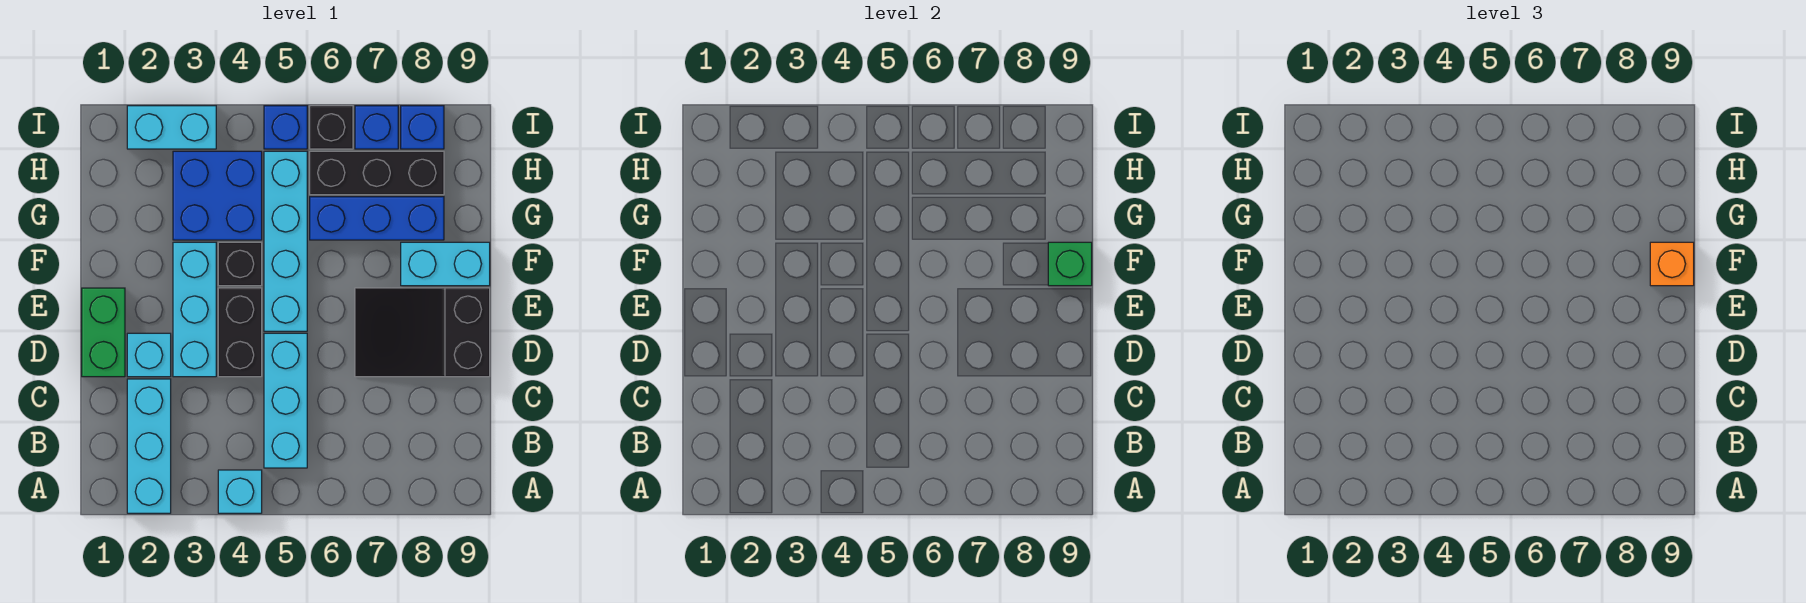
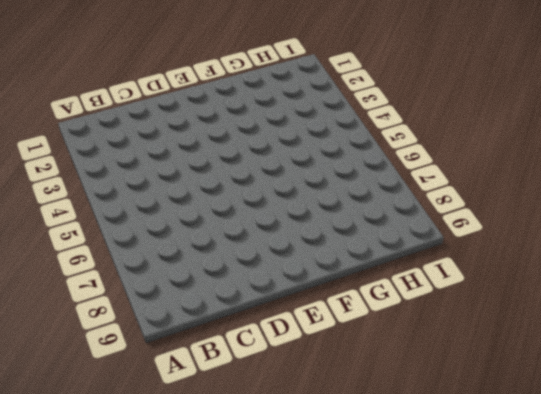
none -> cyan 1x3 brick [127,379,171,513]
none -> cyan 1x1 brick [218,470,262,513]
none -> cyan 1x3 brick [264,333,307,468]

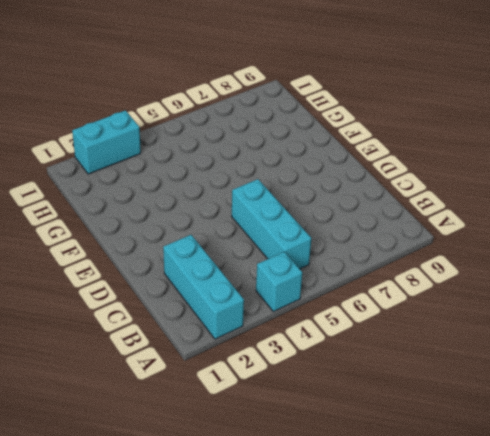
none -> green 1x2 brick [82,288,125,377]
none -> cyan 1x1 brick [127,333,171,377]
none -> cyan 1x3 brick [173,242,216,377]

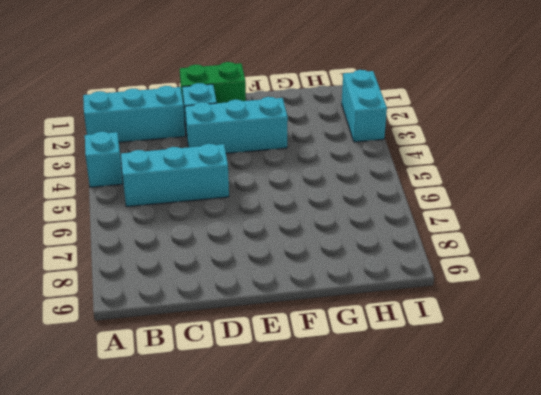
none -> black 1x2 brick [218,288,262,377]
none -> black 2x3 slope [355,288,490,377]
none -> cyan 1x4 brick [264,151,307,331]

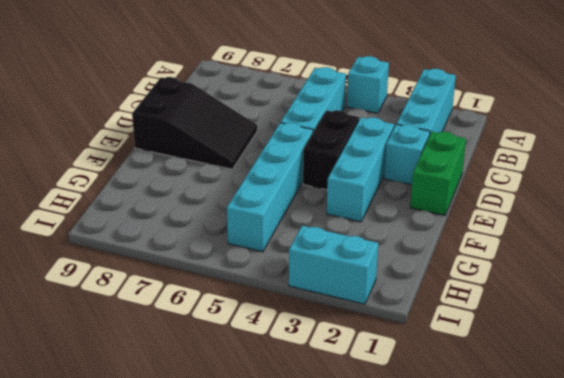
none -> black 1x1 brick [218,242,262,286]
none -> cyan 1x2 brick [401,242,490,286]
none -> blue 2x2 brick [173,151,262,240]

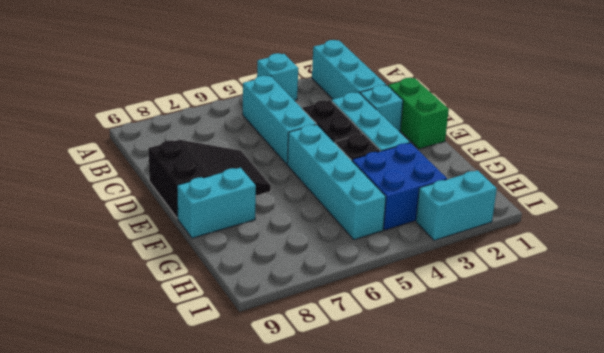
none -> blue 1x3 brick [310,197,444,240]
none -> black 1x3 brick [310,151,444,195]
none -> blue 1x1 brick [264,106,307,149]

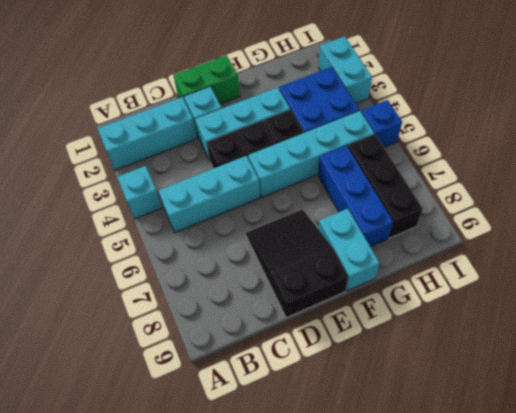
none -> black 1x1 brick [310,106,353,149]
none -> blue 1x1 brick [355,106,398,149]
none -> blue 1x1 brick [401,106,444,149]

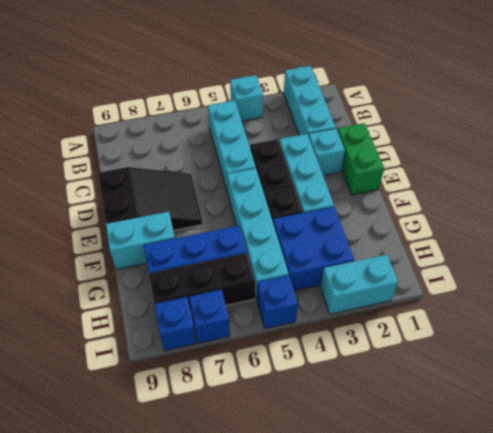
none -> black 1x1 brick [310,106,353,149]
none -> green 1x1 brick [1048,242,1092,286]
none -> orange 1x1 brick [1650,242,1694,286]

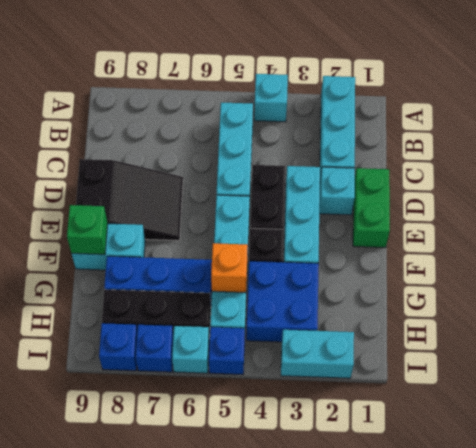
orange 1x1 brick [211,243,248,293] -> orange 1x1 brick moved to [1650,242,1694,286]
cyan 1x1 brick [172,326,209,373] -> black 1x1 brick [310,106,353,149]

